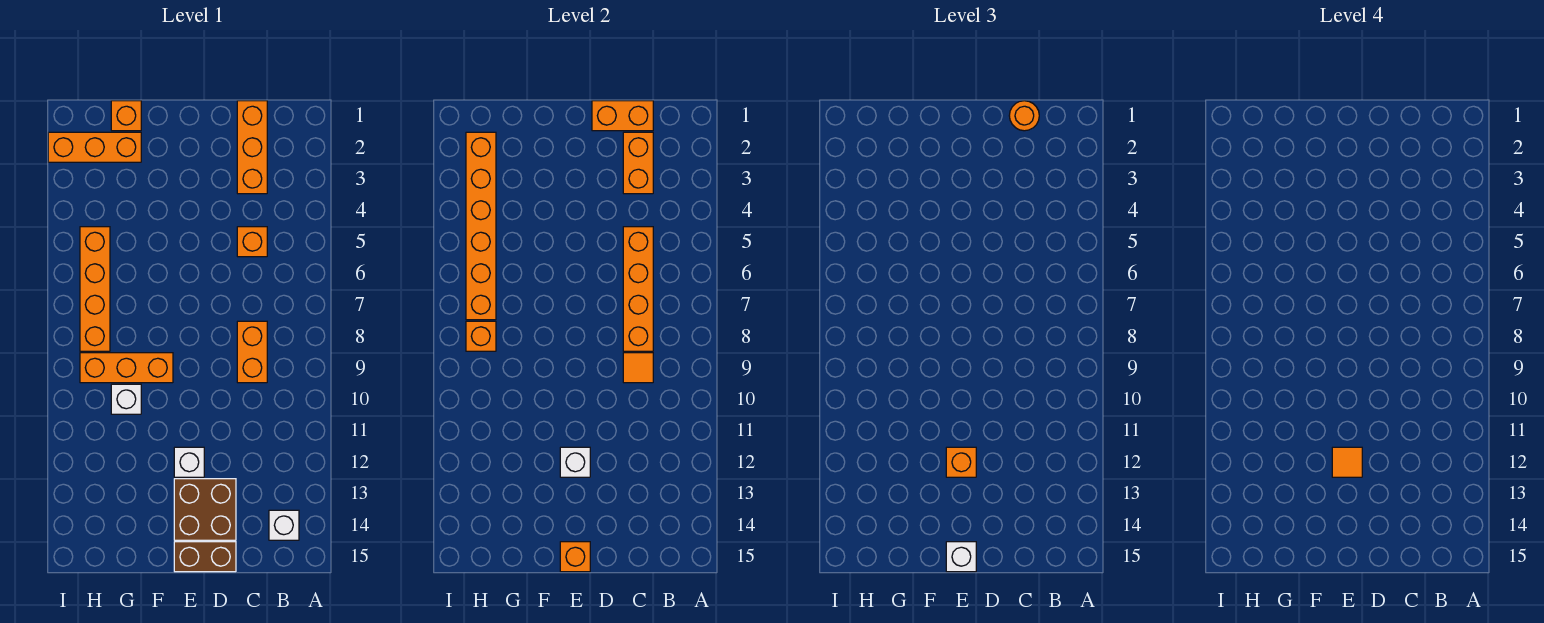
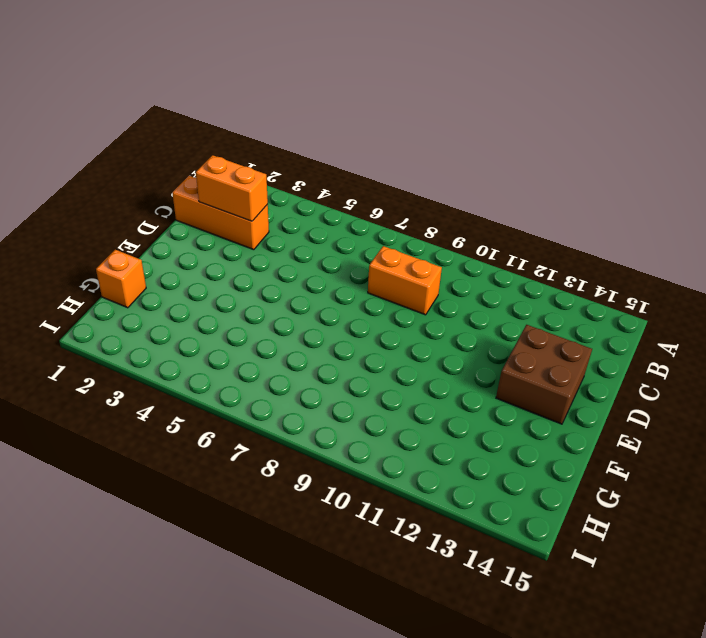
none -> white 1x1 brick [269,510,299,540]
none -> orange 1x1 brick [237,227,267,257]
none -> brown 1x2 brick [174,542,236,572]

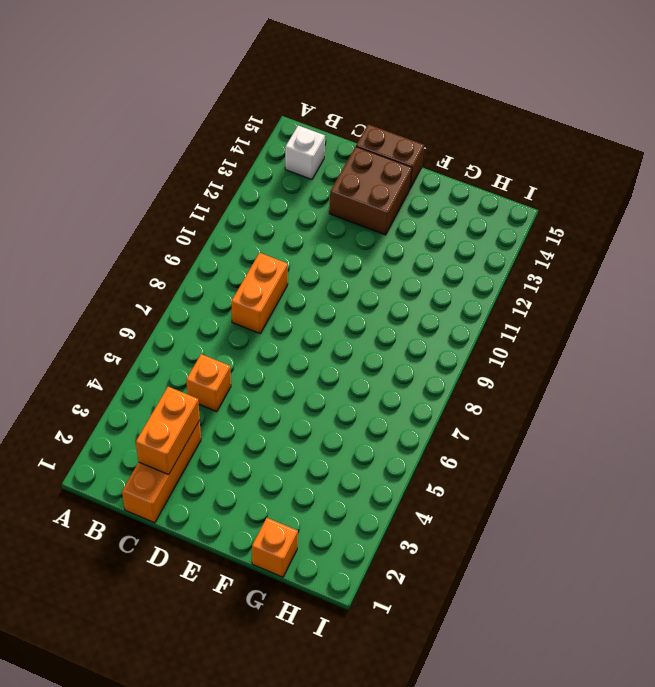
none -> white 1x1 brick [174,447,204,477]
none -> orange 1x3 brick [80,353,173,383]
none -> orange 1x3 brick [48,132,141,162]

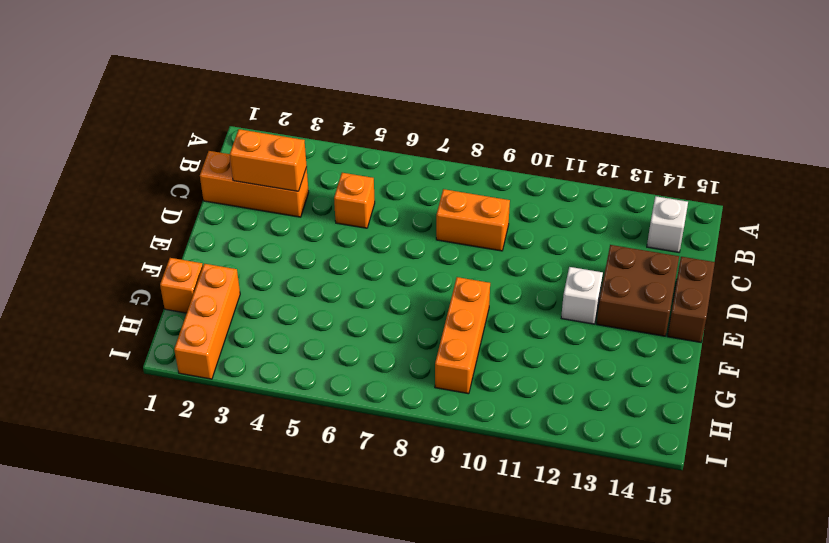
none -> white 1x1 brick [111,384,141,414]
none -> orange 1x4 brick [80,227,110,351]
none -> orange 1x2 brick [592,101,653,131]

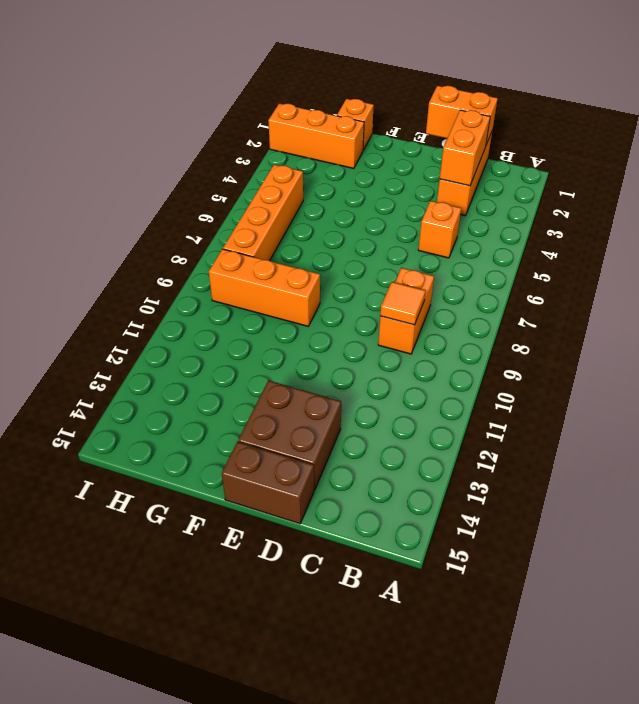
none -> white 1x1 brick [269,510,299,540]
none -> white 1x1 brick [174,447,204,477]
none -> white 1x1 brick [111,384,141,414]

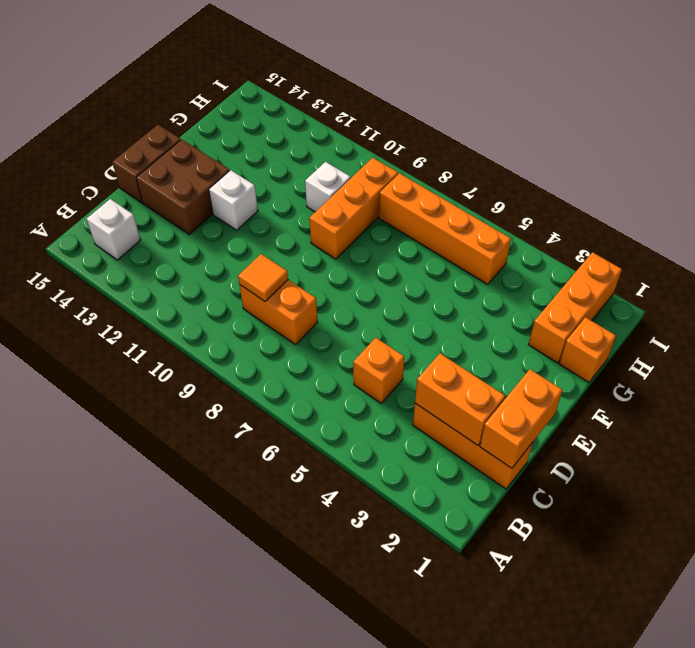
none -> orange 1x4 brick [623,227,653,351]
none -> white 1x1 brick [560,447,590,477]
none -> orange 1x1 brick [560,542,590,572]

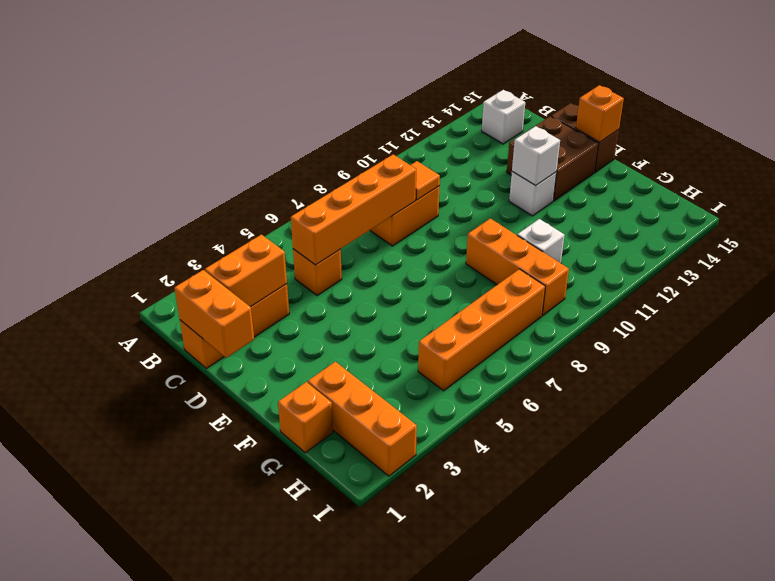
none -> orange 1x6 brick [466,132,496,320]
none -> orange 1x1 brick [466,321,496,351]
none -> orange 1x1 round brick [1009,101,1039,131]

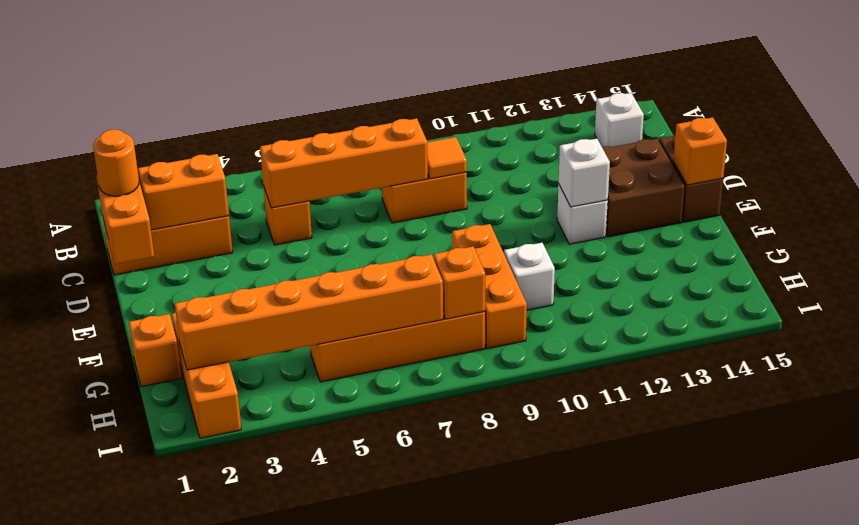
none -> orange 1x1 brick [946,447,976,477]
none -> white 1x1 brick [946,542,976,572]
none -> orange 1x1 tile [1332,447,1362,477]

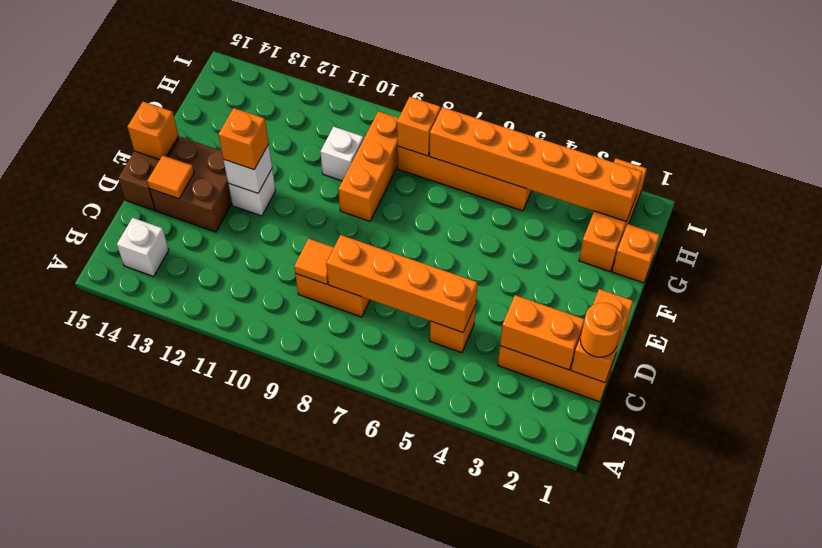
orange 1x1 tile [147,155,194,199] -> orange 1x1 tile moved to [1332,447,1362,477]
none -> white 1x1 brick [946,542,976,572]

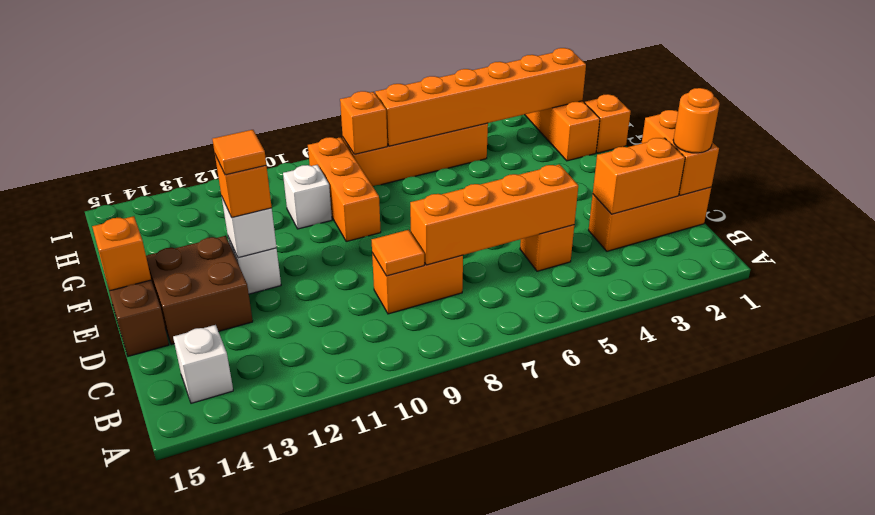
none -> white 1x1 brick [946,542,976,572]

